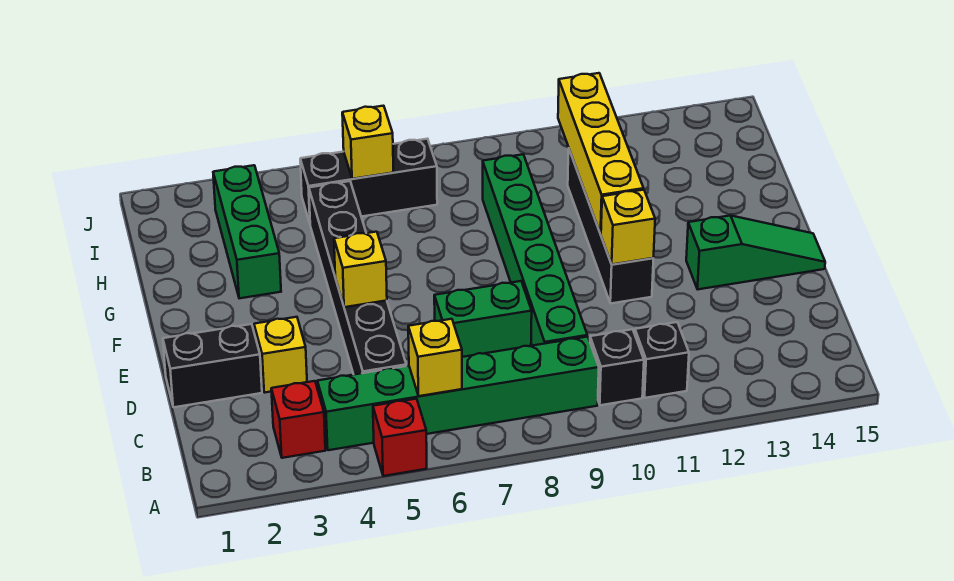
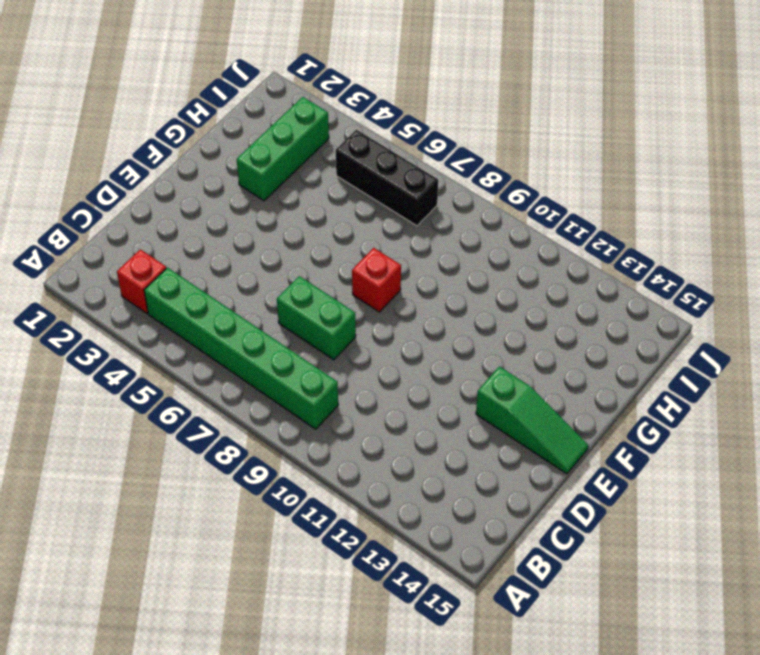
red 1x1 brick [352,248,401,312] -> red 1x1 brick moved to [373,399,427,476]
none -> black 1x1 brick [590,329,644,405]
none -> black 1x1 brick [635,322,689,398]
none -> black 1x6 brick [309,181,406,374]

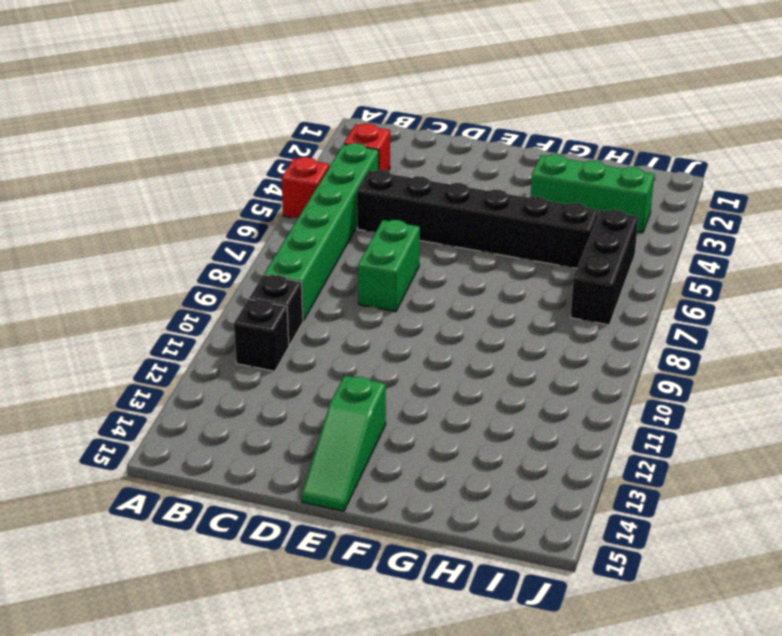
none -> green 1x6 brick [483,154,587,346]
none -> black 1x2 brick [163,324,262,407]
none -> yellow 1x1 brick [254,317,307,393]

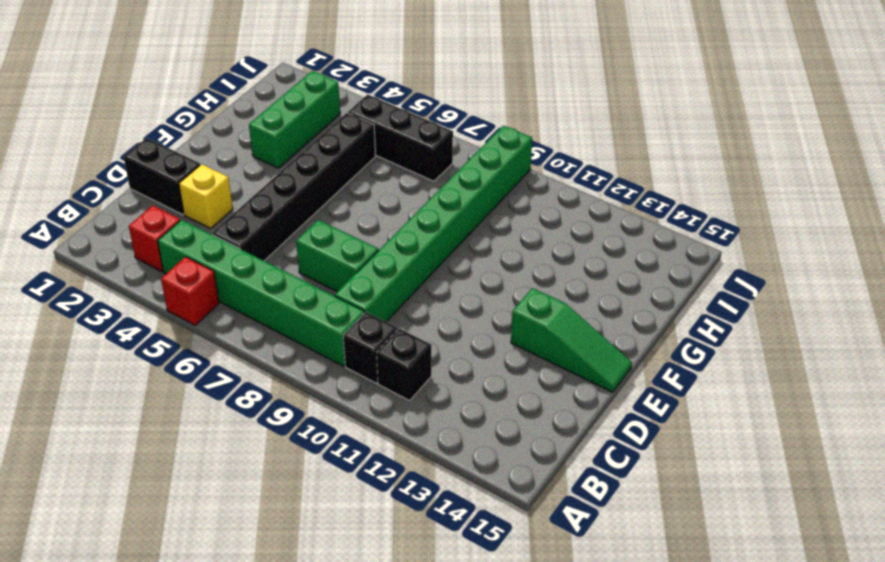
green 1x8 brick [335,126,532,322] -> green 1x6 brick [483,154,587,346]
none -> black 1x4 brick [568,150,653,303]
none -> yellow 1x1 brick [408,319,462,396]
none -> yellow 1x1 brick [334,232,387,307]

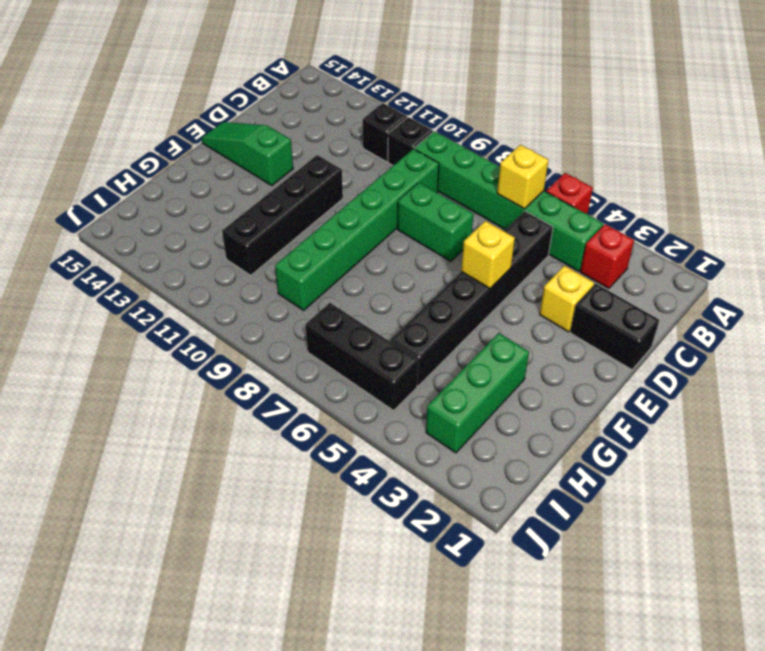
none -> yellow 1x1 brick [601,190,655,264]
none -> yellow 1x4 brick [558,73,644,234]
none -> yellow 1x1 brick [342,106,393,179]

